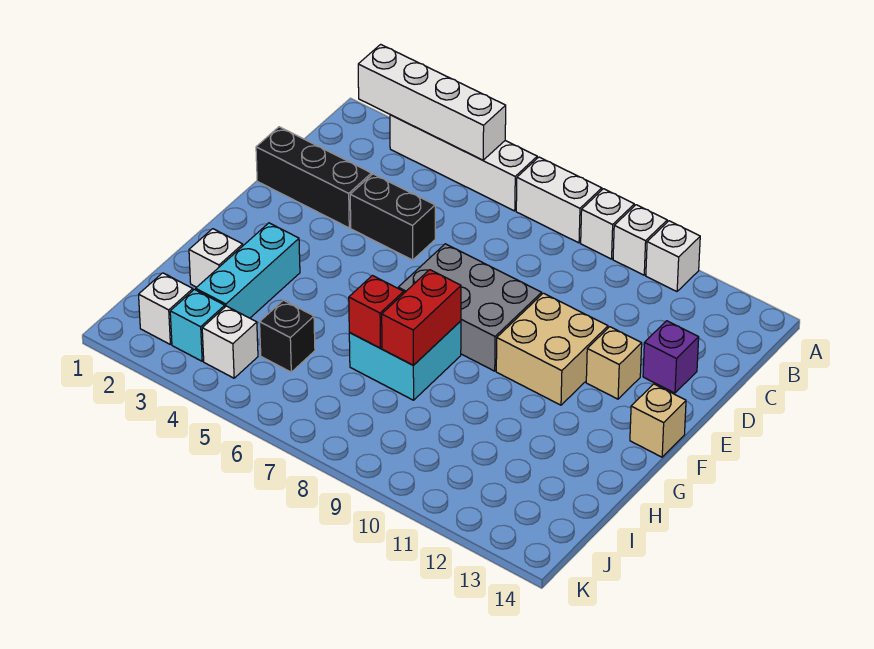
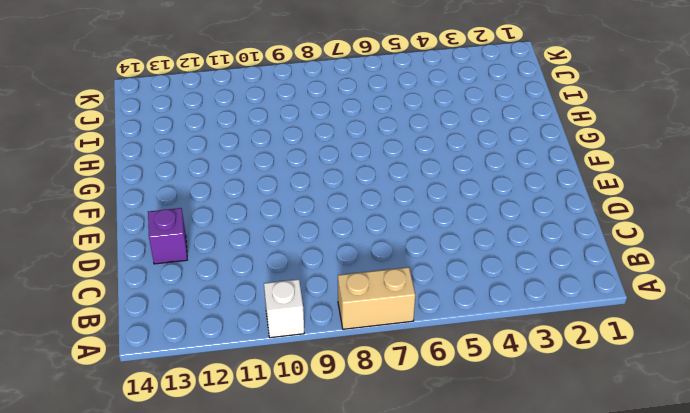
tan 1x2 brick [338,267,415,329] -> white 1x2 brick [516,157,602,243]
none -> white 1x4 brick [390,115,537,211]
none -> white 1x1 brick [581,189,634,259]
none -> white 1x1 brick [646,221,700,291]

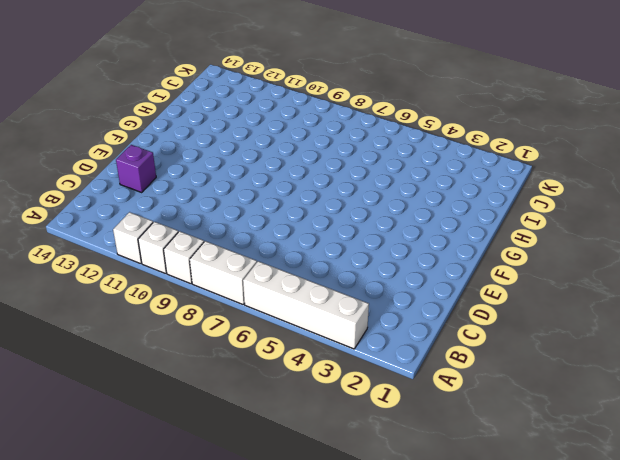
none -> black 1x3 brick [256,127,372,228]
none -> black 1x2 brick [350,174,435,260]
none -> grey 2x3 brick [398,244,542,371]

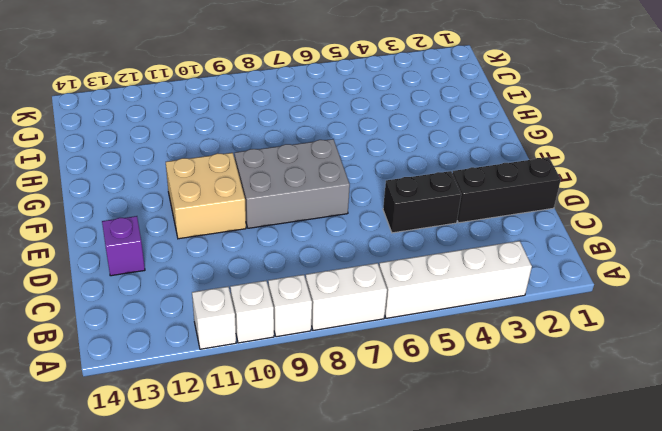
none -> tan 1x1 brick [586,327,642,399]
none -> tan 1x1 brick [630,384,686,457]
none -> cyan 1x3 brick [196,223,300,318]

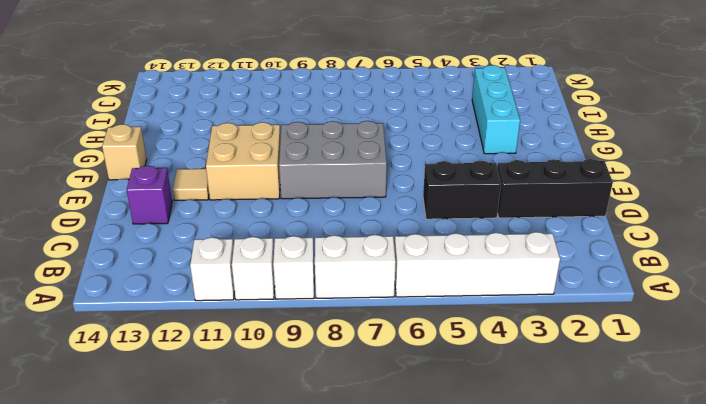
tan 1x1 tile [173,169,209,200] -> tan 1x1 brick [586,327,642,399]
none -> cyan 2x2 brick [349,292,461,400]
none -> white 1x1 brick [189,229,243,287]
none -> black 1x1 brick [260,300,315,372]

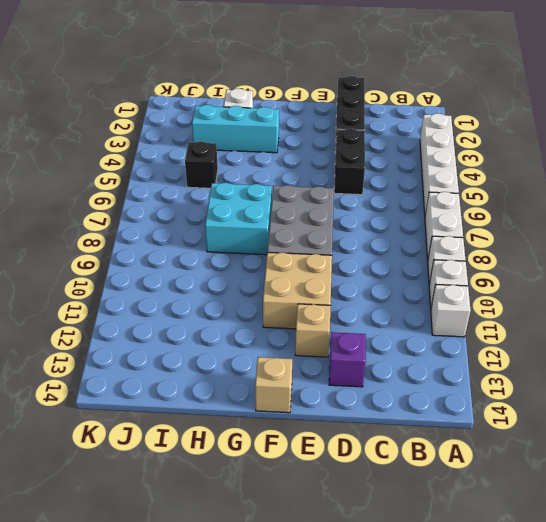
none -> white 1x1 brick [139,273,193,344]
none -> cyan 1x1 brick [170,290,225,361]
none -> white 1x1 brick [202,306,258,378]

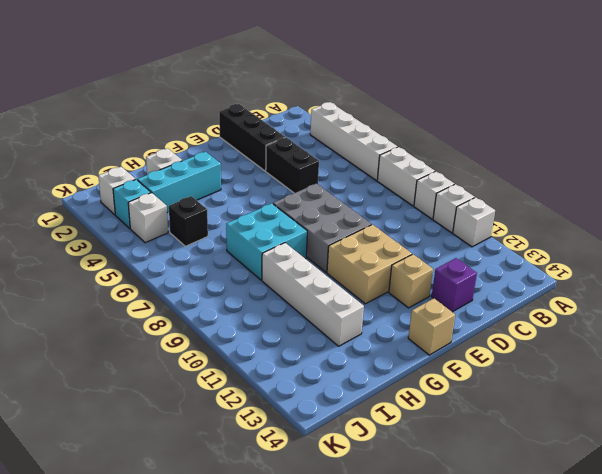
white 1x4 brick [262,243,364,346] -> white 1x4 brick moved to [358,44,506,160]
none -> red 1x2 brick [382,270,461,365]
none -> red 1x1 brick [349,276,404,348]

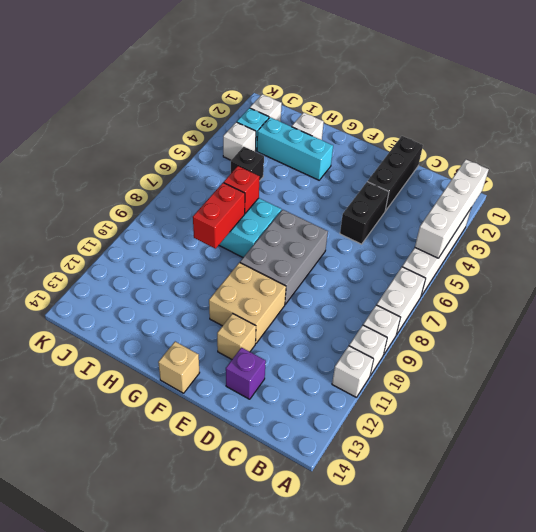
red 1x2 brick [193,183,245,249] -> red 1x2 brick turned to [382,270,461,365]

